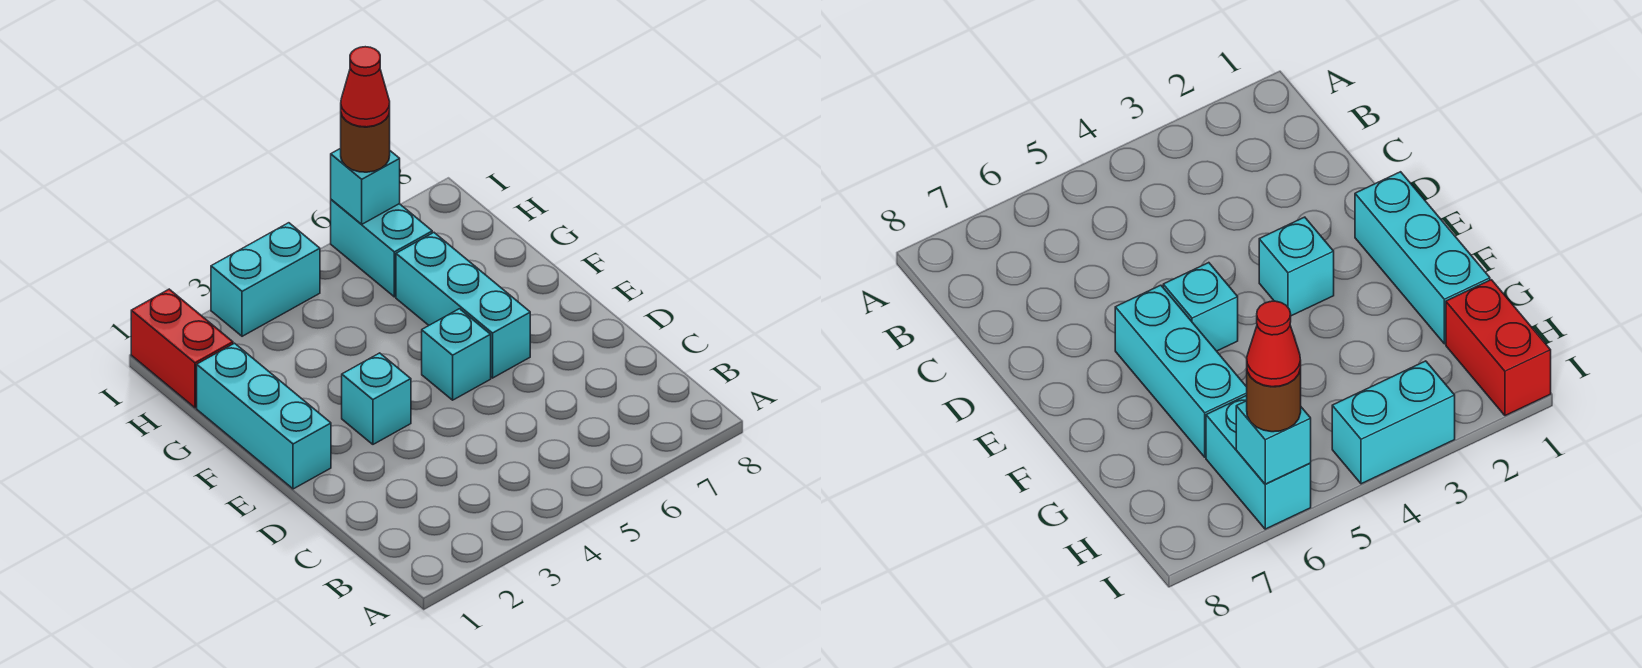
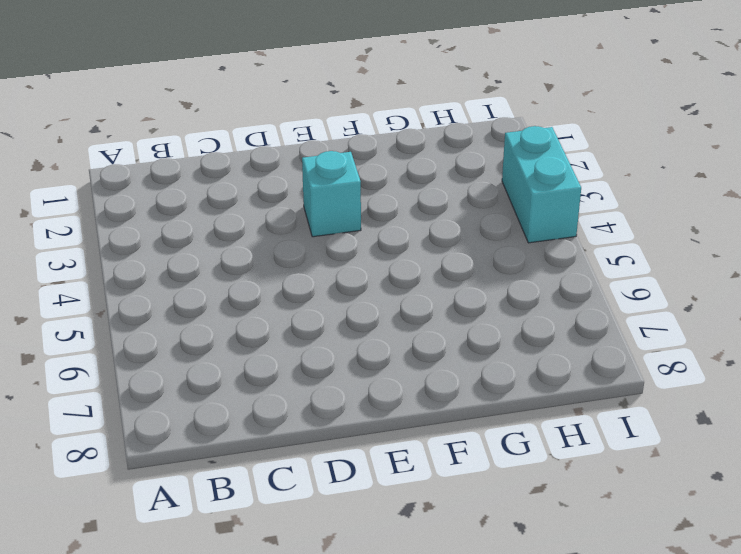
none -> cyan 1x3 brick [197,343,331,489]
none -> cyan 1x1 brick [422,309,491,400]

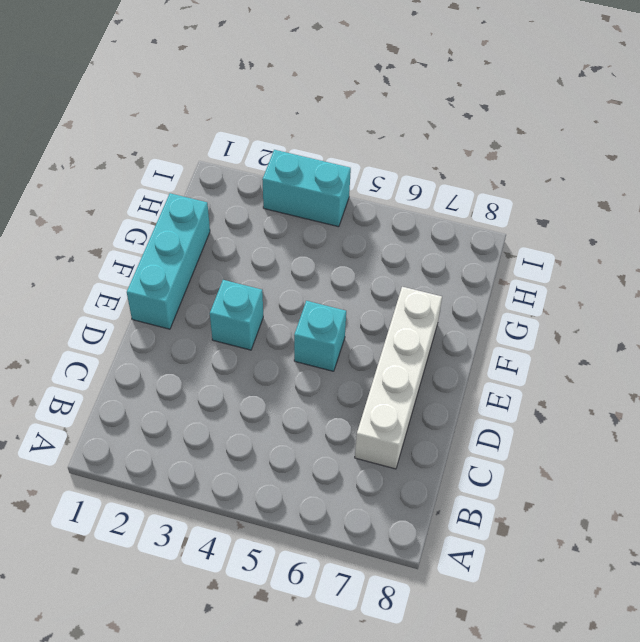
white 1x4 brick [355,287,442,469] -> none
none -> cyan 1x3 brick [396,233,530,378]
none -> red 1x2 brick [131,289,233,408]

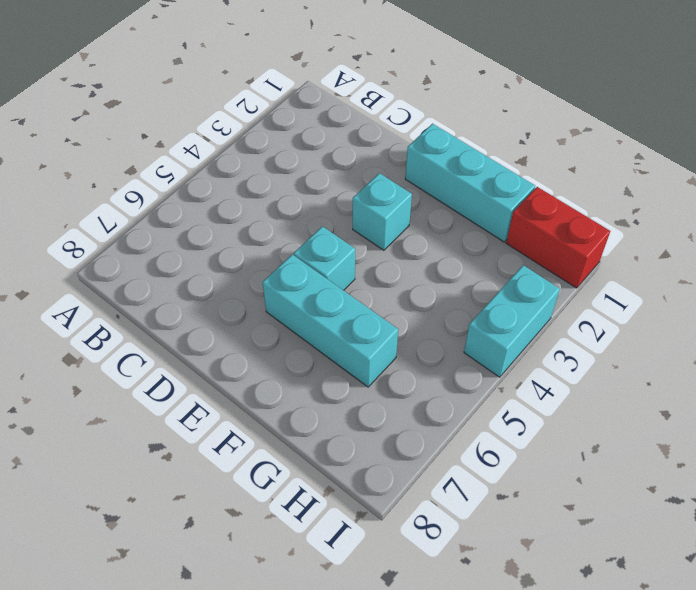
none -> cyan 1x2 brick [331,200,432,297]
none -> cyan 1x1 brick [331,148,400,224]

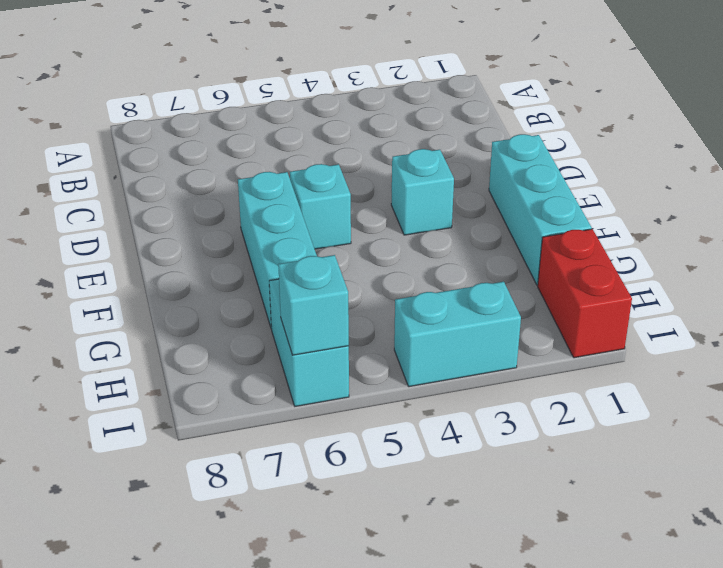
none -> brown 1x1 round brick [341,111,390,172]
none -> red 1x1 cone [341,47,390,127]

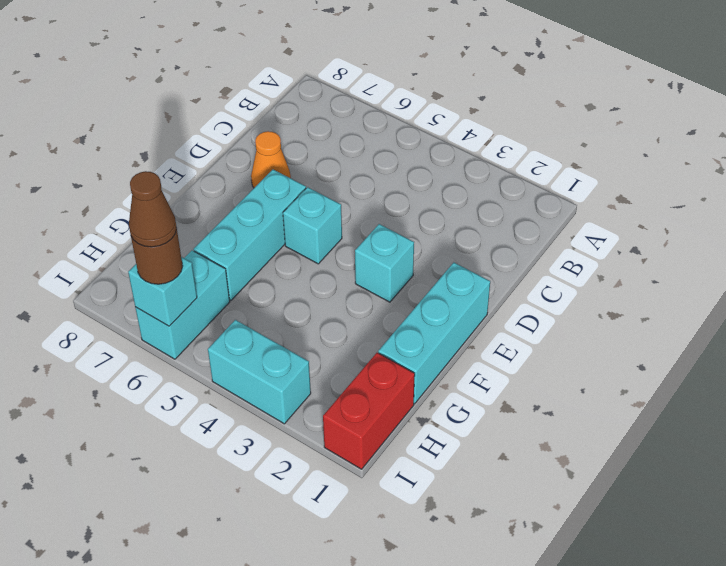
orange 1x1 cone [251,131,291,188] -> none
brown 1x1 cone [129,171,177,247] -> red 1x1 cone [341,47,390,127]

